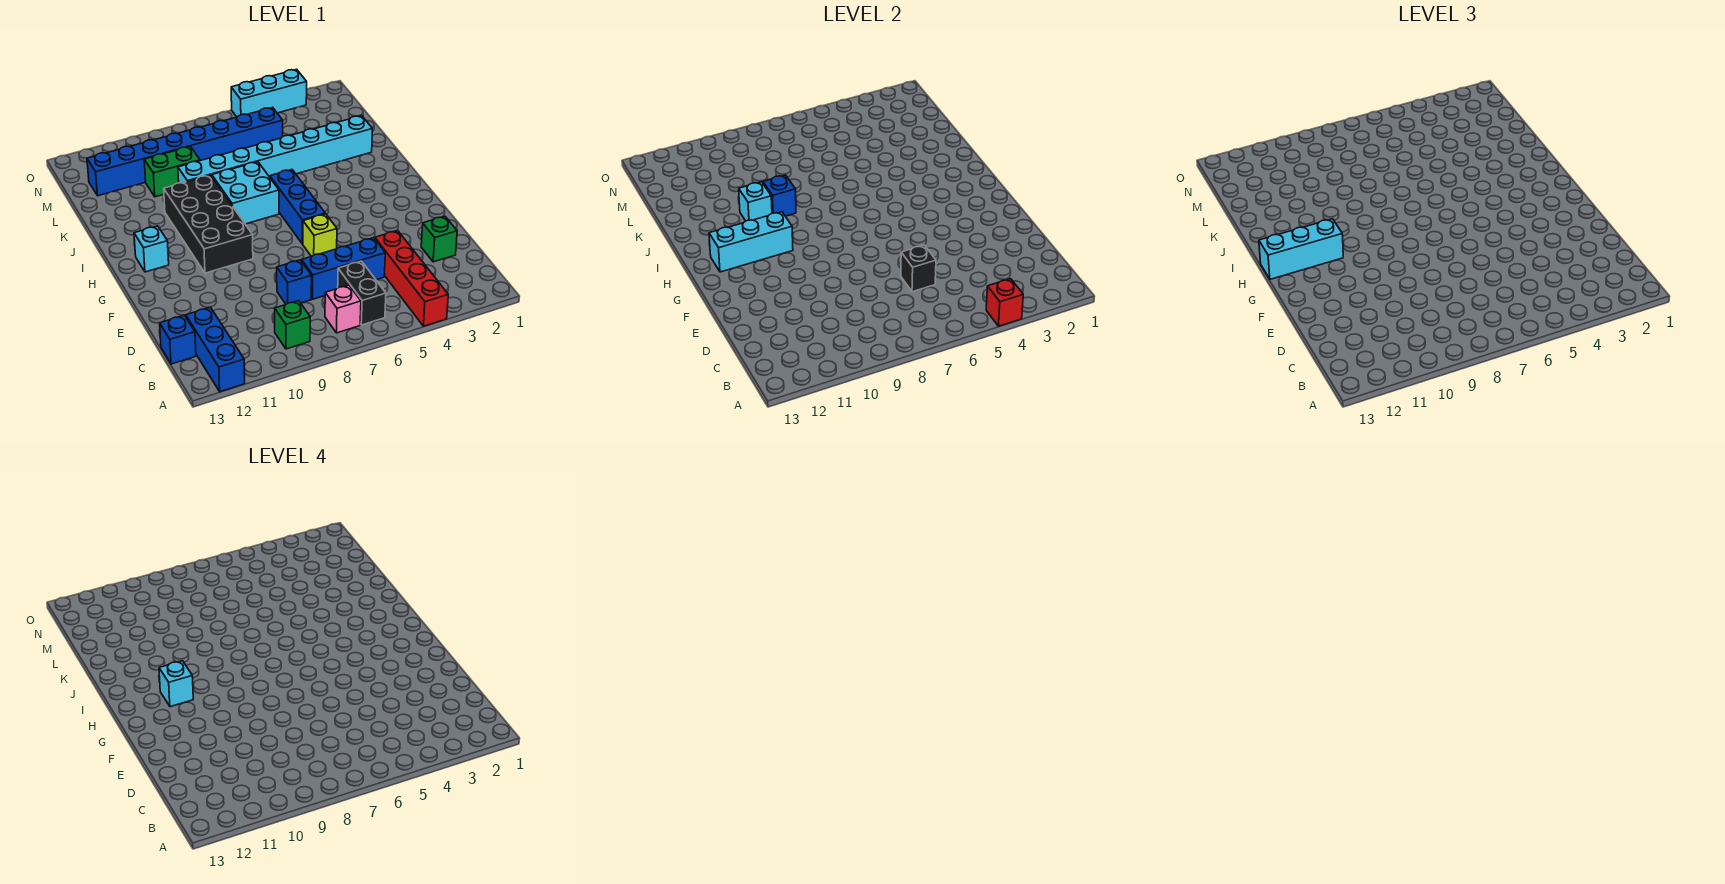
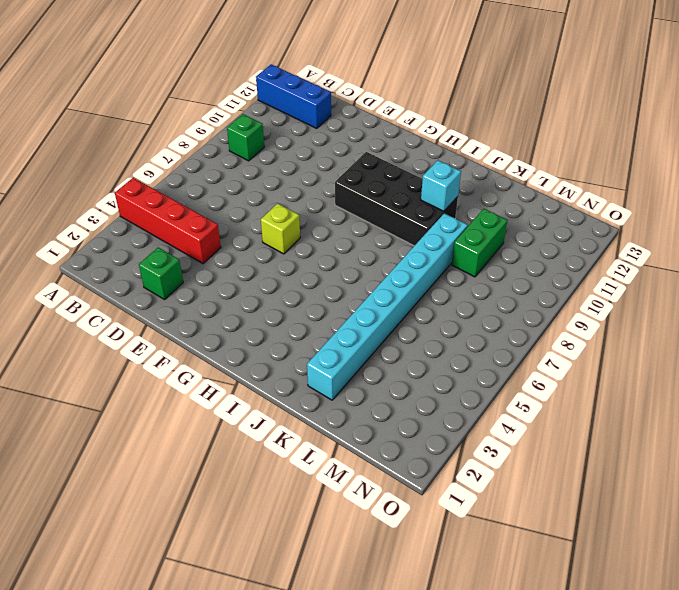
none -> black 1x2 brick [338,261,386,325]
none -> pink 1x1 brick [325,285,361,333]
none -> blue 1x1 brick [160,315,196,364]

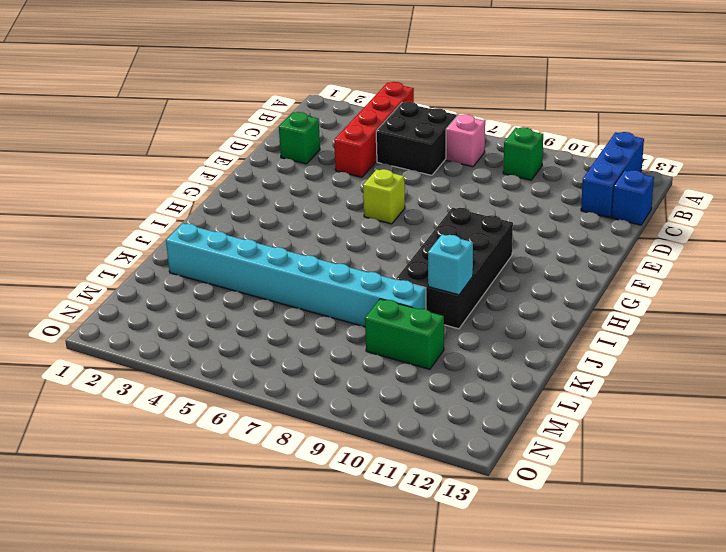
black 2x2 brick [376,102,457,175] -> black 1x2 brick [338,261,386,325]
none -> blue 1x3 brick [302,238,385,299]
none -> blue 1x1 brick [277,260,312,304]
none -> blue 1x3 brick [270,170,325,244]

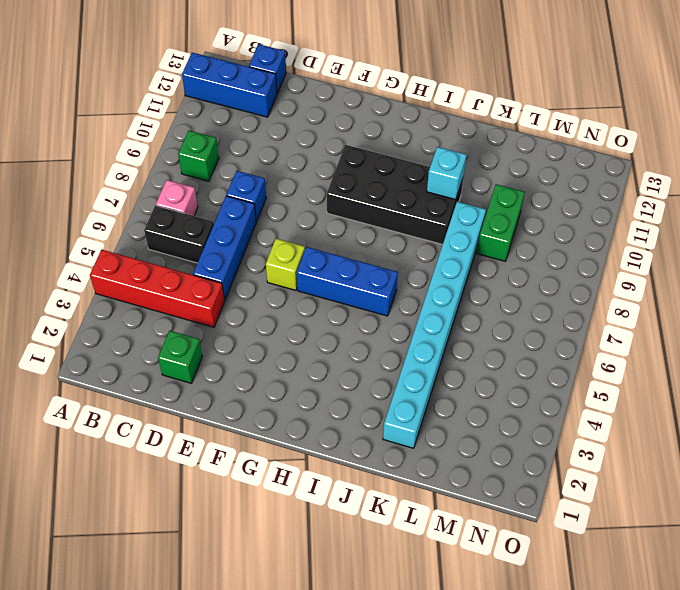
none -> cyan 1x1 brick [134,226,169,272]
none -> cyan 2x2 brick [212,162,279,224]
none -> blue 1x8 brick [87,107,283,196]

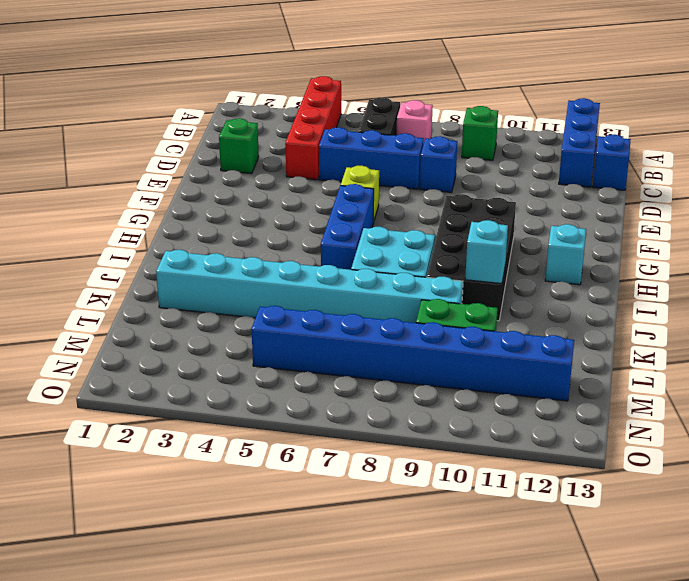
none -> cyan 1x3 brick [231,69,307,117]
none -> red 1x1 brick [986,279,1023,326]
none -> black 1x1 brick [901,245,936,292]

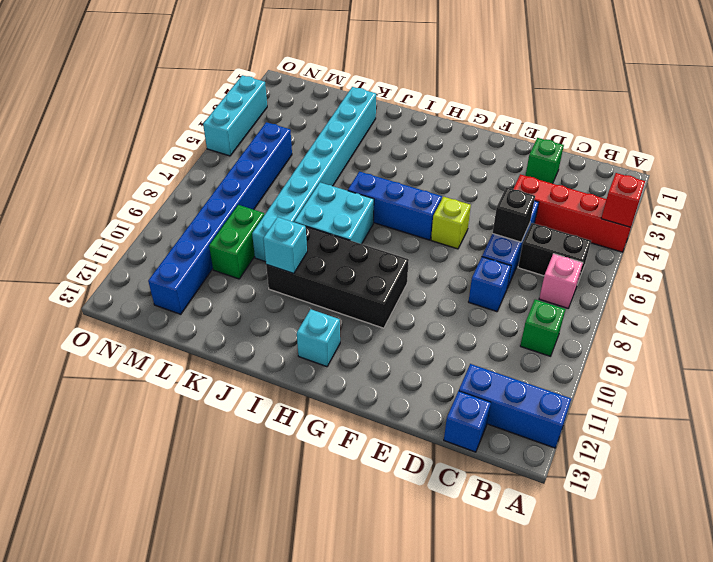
none -> cyan 1x3 brick [709,212,793,272]
none -> blue 1x1 brick [763,175,796,216]
none -> cyan 1x3 brick [1259,219,1343,279]

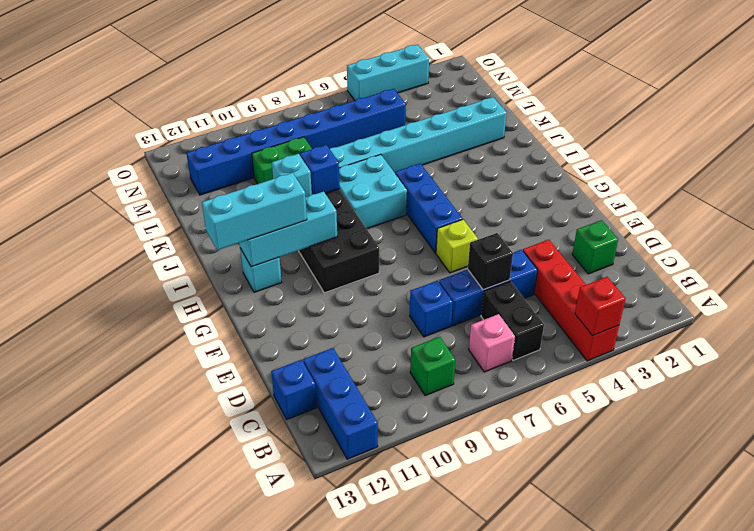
none -> cyan 1x1 brick [159,661,193,707]

